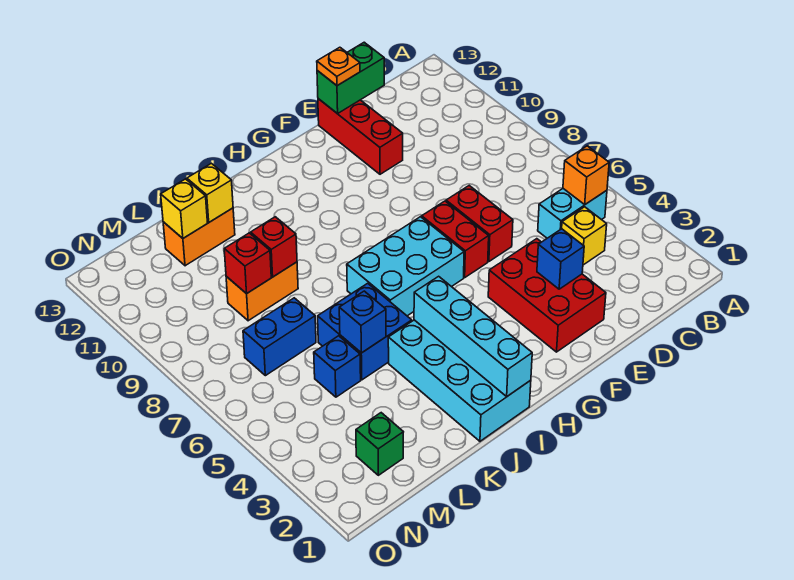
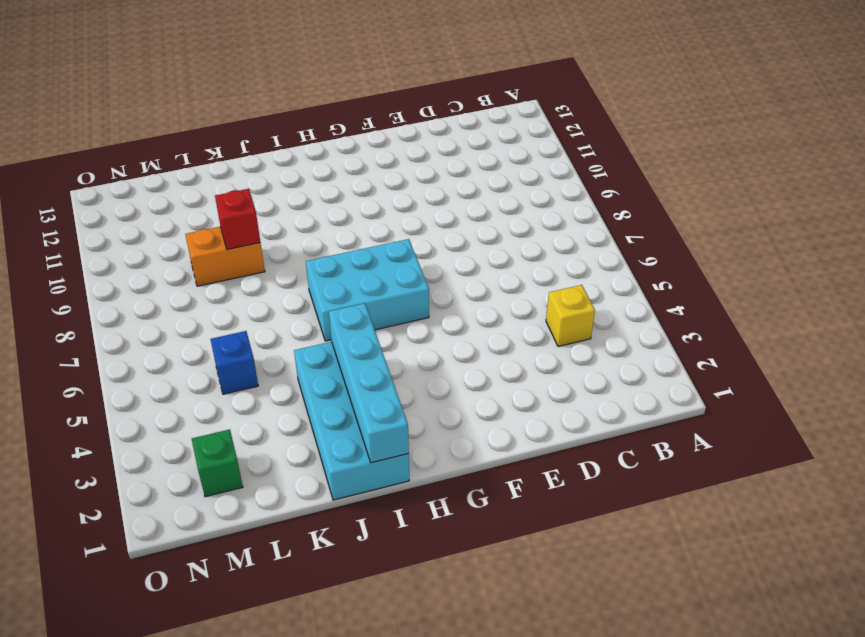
none -> cyan 1x2 brick [538,189,607,238]
none -> red 2x3 brick [488,239,606,352]
none -> red 1x2 brick [446,186,513,261]

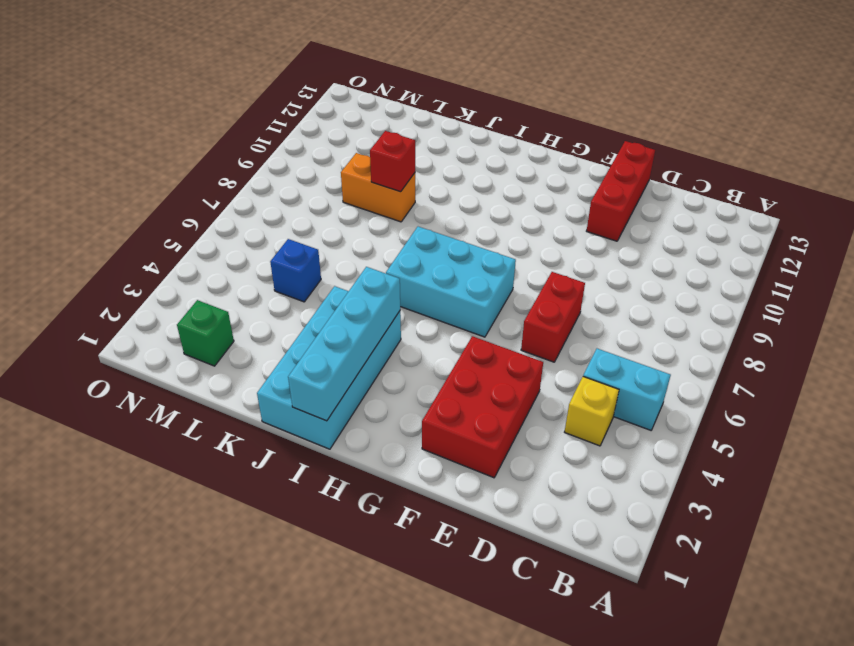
none -> red 1x2 brick [422,201,489,277]
none -> blue 2x2 brick [318,283,412,380]
none -> orange 1x2 brick [163,208,235,266]

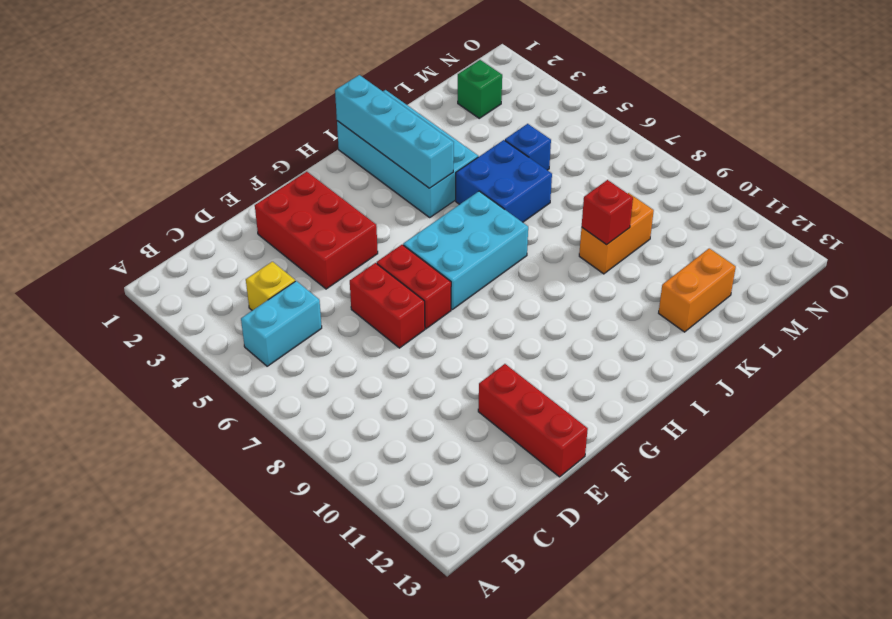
none -> blue 1x2 brick [243,298,316,376]
none -> orange 1x1 brick [563,146,609,204]
none -> green 1x2 brick [317,42,384,114]

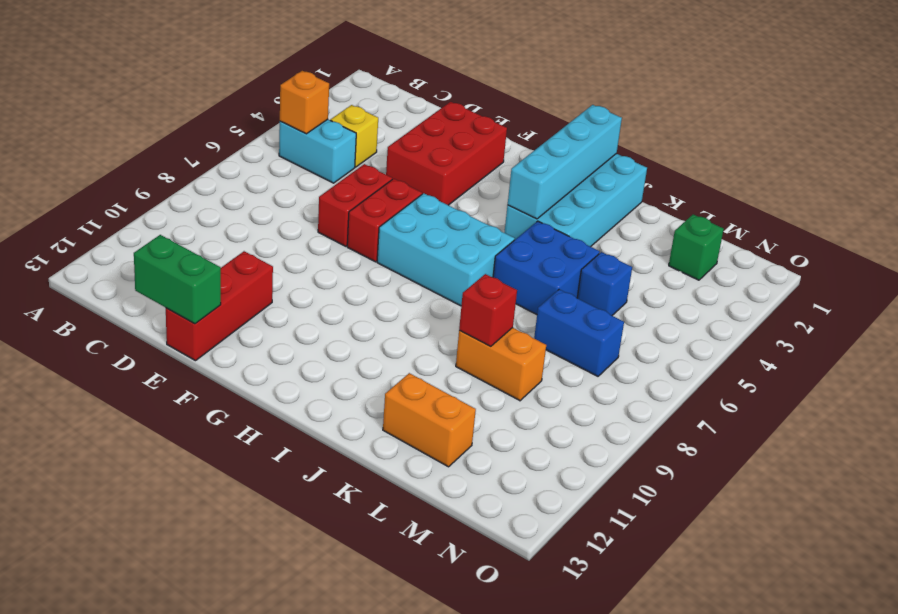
none -> blue 1x1 brick [537,229,584,289]
none -> blue 1x1 brick [339,291,386,353]
none -> yellow 1x1 brick [187,163,233,222]

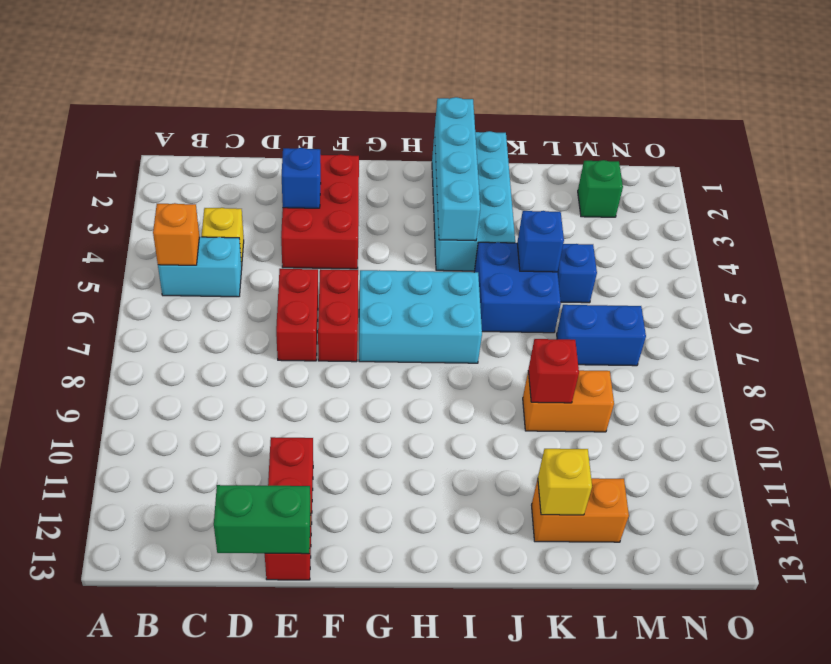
none -> red 1x1 brick [224,233,271,294]
none -> yellow 1x1 brick [161,179,207,238]
none -> orange 1x1 plate [317,47,360,86]

